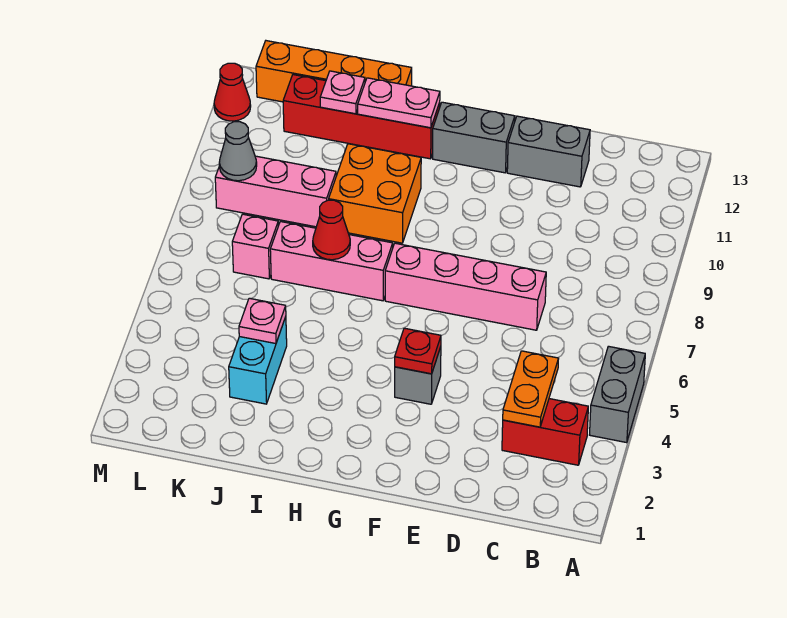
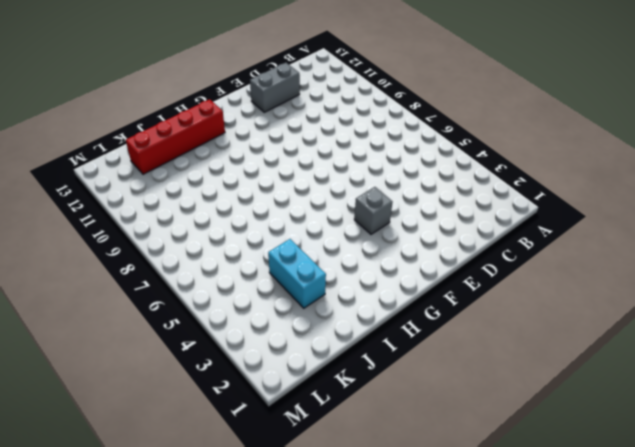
none -> grey 1x2 brick [590,346,645,443]
none -> red 1x2 brick [502,399,588,465]
none -> pink 1x4 brick [385,243,546,330]

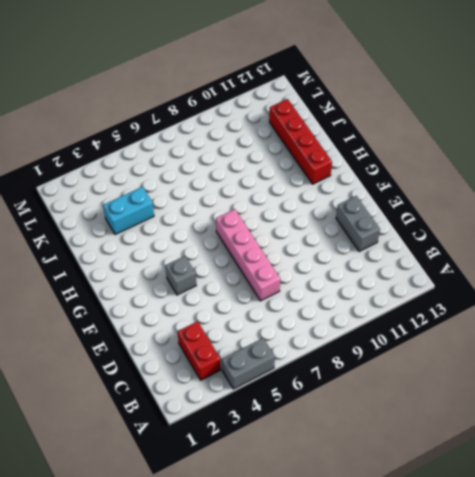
none -> grey 1x2 brick [433,102,515,173]
none -> pink 1x3 brick [270,221,393,301]
none -> orange 2x2 brick [329,144,421,243]

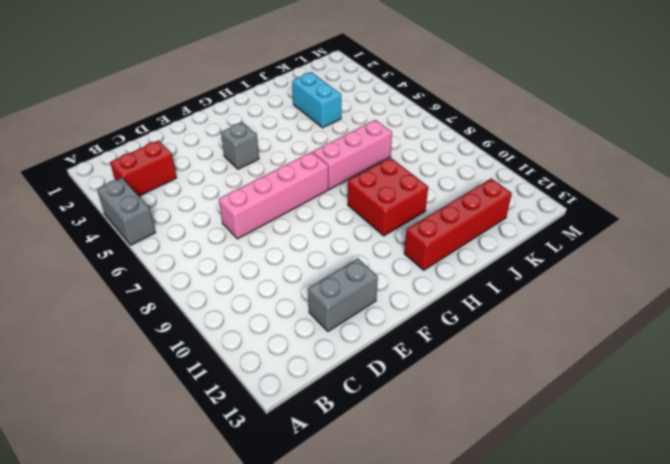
red 2x2 brick [348,158,428,236] -> orange 2x2 brick [329,144,421,243]
none -> grey 1x2 brick [433,102,515,173]
none -> orange 1x4 brick [256,41,412,102]
none -> pink 1x3 brick [215,156,336,227]

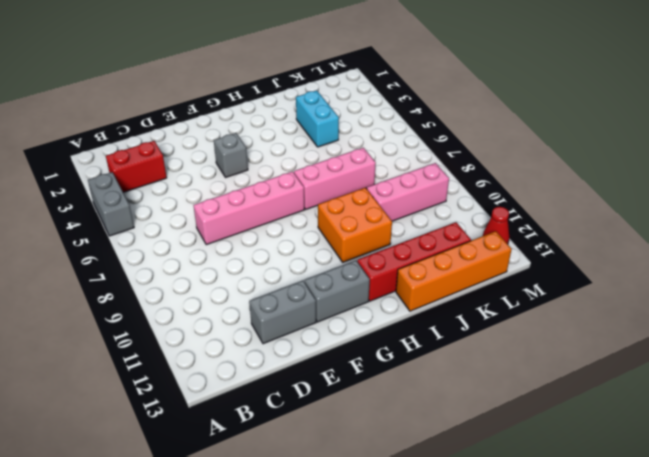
none -> pink 1x1 brick [232,214,278,279]
none -> orange 1x2 plate [503,351,559,427]
none -> red 1x1 plate [395,328,441,374]

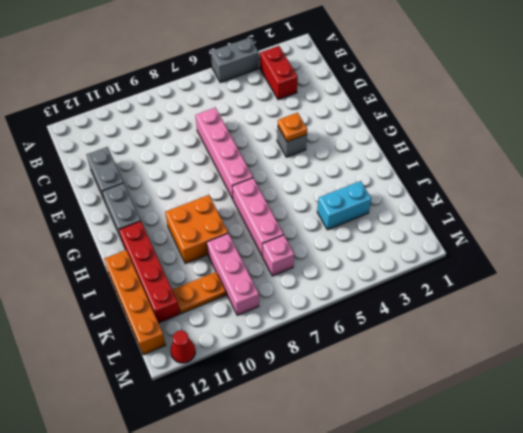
orange 1x1 plate [278,113,307,142] -> red 1x1 plate [395,328,441,374]
orange 1x2 plate [172,272,226,314] -> orange 1x2 plate moved to [503,351,559,427]
none -> pink 1x2 plate [358,78,440,128]
none -> red 1x1 cone [313,200,350,260]
none -> pink 1x1 plate [239,298,286,344]

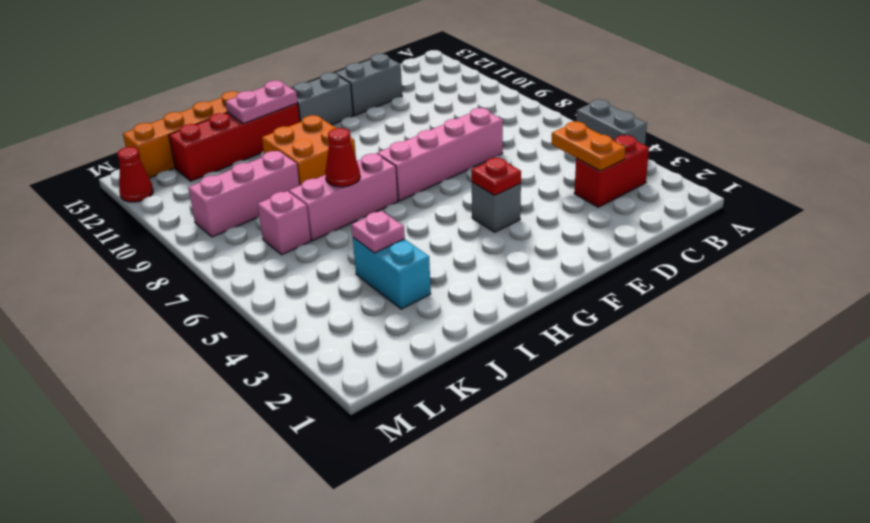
none -> pink 1x1 plate [320,71,365,114]
none -> grey 1x1 cone [219,122,257,181]

